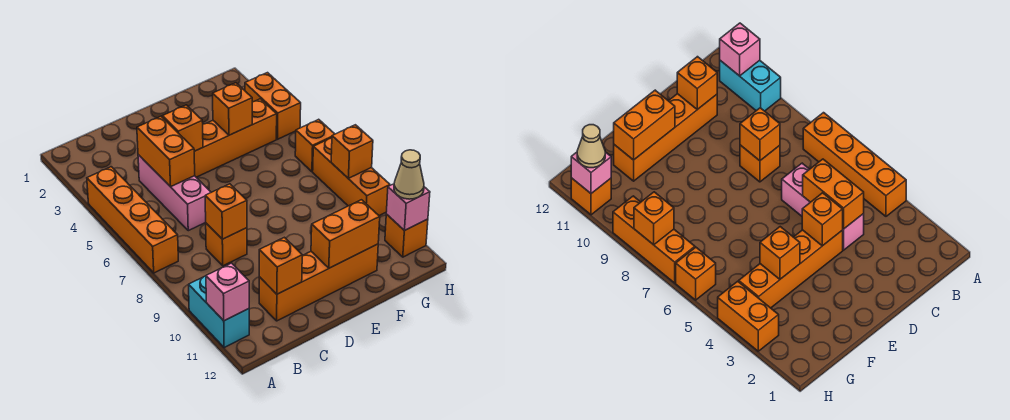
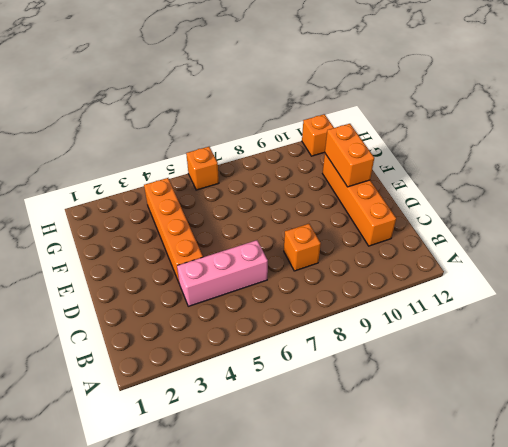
none -> orange 1x4 brick [87,167,178,273]
none -> cyan 1x2 brick [189,276,249,348]
none -> orange 1x2 brick [245,73,301,139]

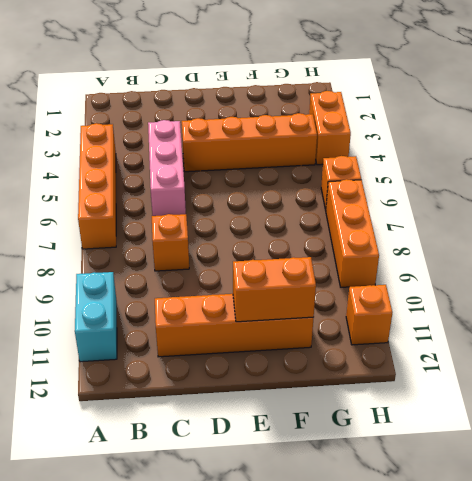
none -> pink 1x1 brick [206,263,249,321]
none -> orange 1x2 brick [137,117,195,187]
none -> orange 1x1 brick [205,184,247,239]

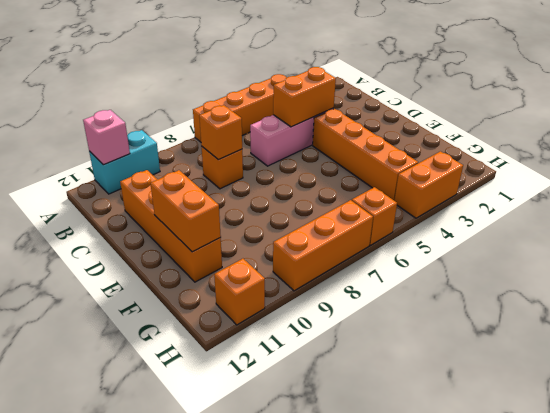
none -> orange 1x1 brick [259,237,302,294]
none -> orange 1x1 brick [162,105,203,151]
none -> orange 1x1 brick [213,83,252,135]

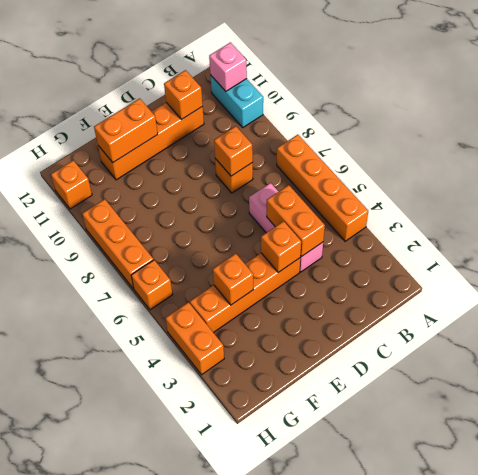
none -> orange 1x1 brick [331,125,373,178]
none -> pink 1x1 brick [386,184,430,231]
none -> tan 1x1 cone [394,150,424,199]

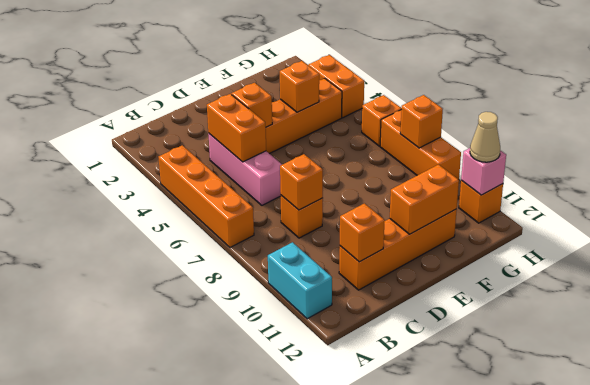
none -> pink 1x1 brick [206,263,249,321]

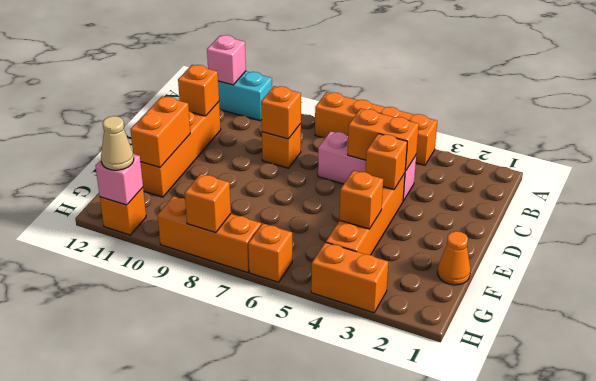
orange 1x1 cone [437,231,471,285] -> none

